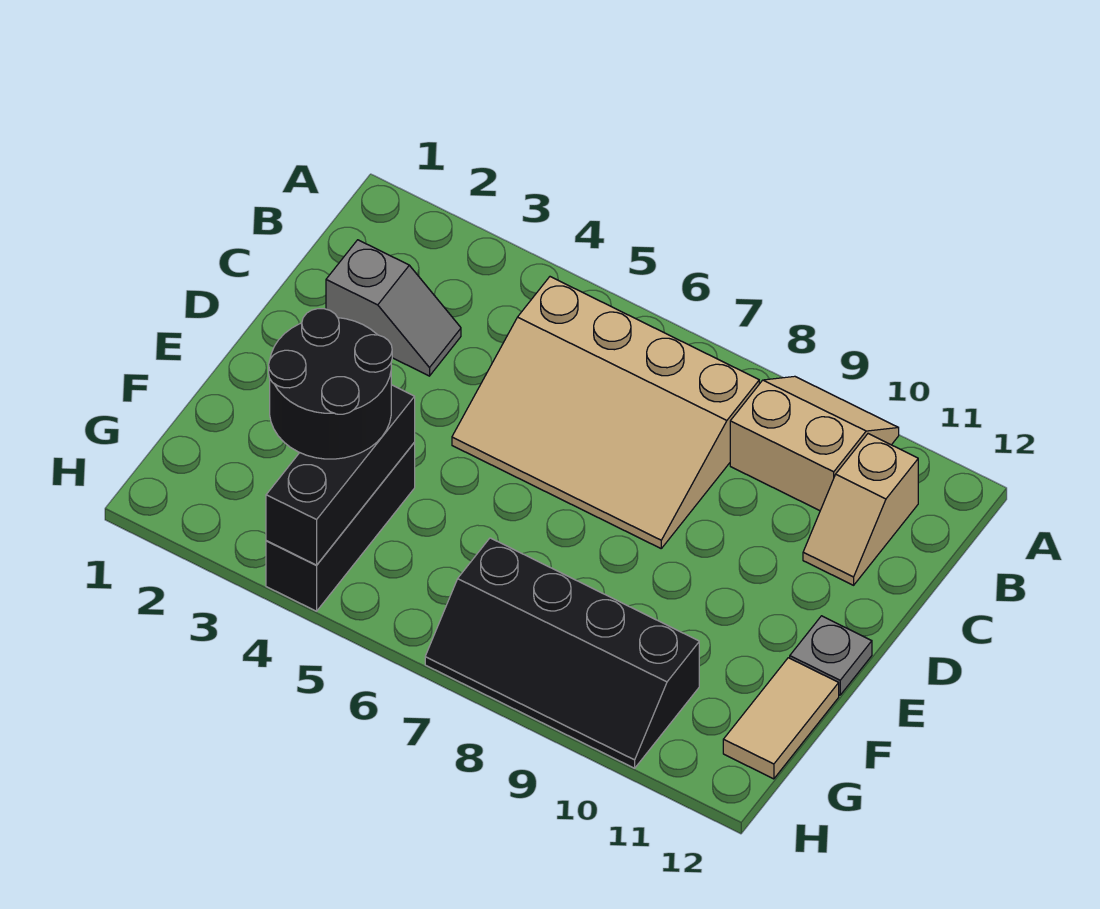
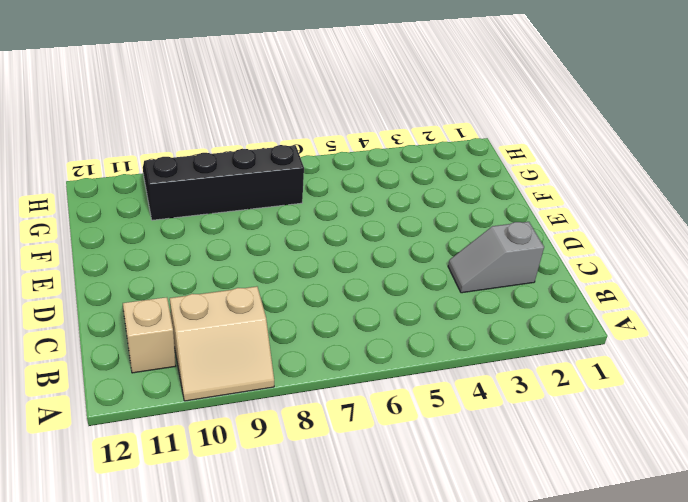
none -> tan 3x4 slope [452,277,759,548]
none -> grey 1x1 plate [790,616,872,695]

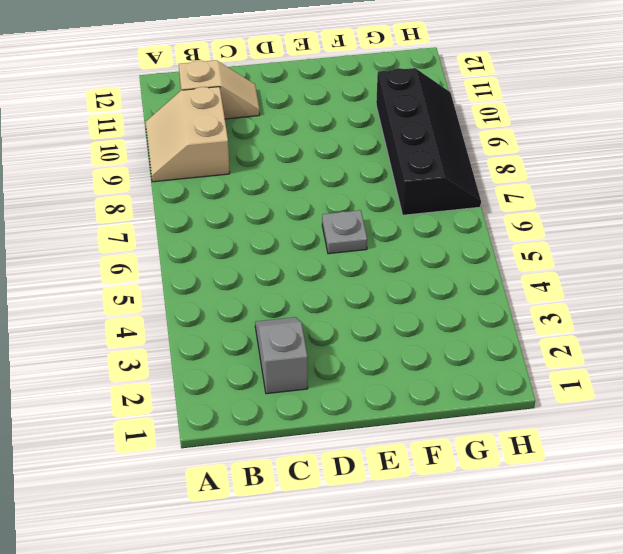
grey 1x1 plate [322,210,367,254] -> grey 1x1 plate moved to [790,616,872,695]
none -> tan 3x4 slope [452,277,759,548]
none -> black 1x3 brick [266,443,415,611]

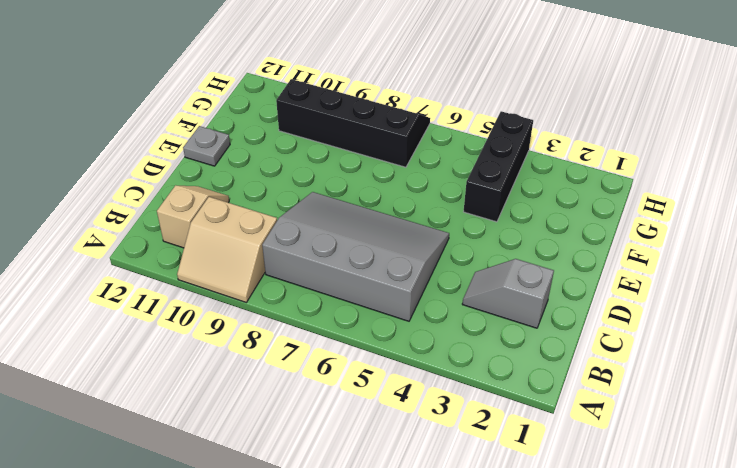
grey 3x4 slope [262,192,449,321] -> tan 3x4 slope [452,277,759,548]
none -> tan 1x2 tile [723,658,839,779]
none -> black 1x3 brick [266,385,415,565]

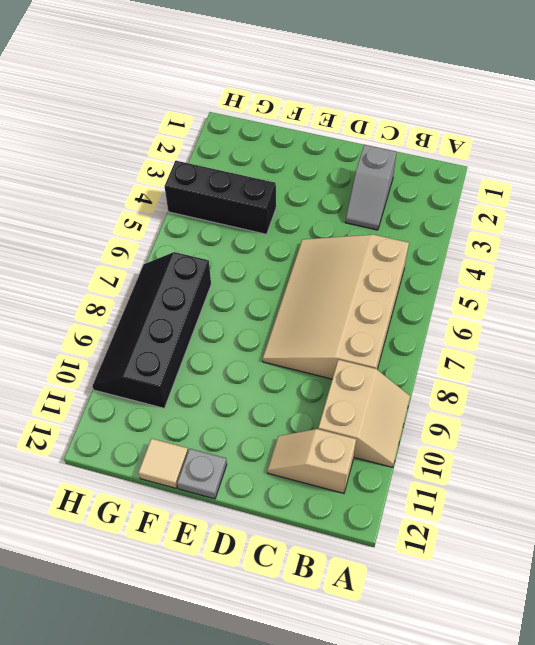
tan 1x1 tile [138,439,188,488] -> tan 1x2 tile [723,658,839,779]
none -> black 1x3 brick [266,385,415,565]
none -> black 2x2 round brick [269,309,392,459]

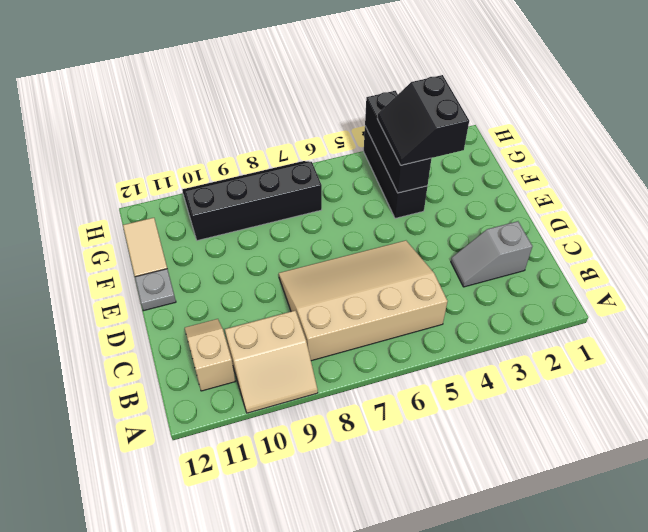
black 2x2 slope [377,75,469,165] -> black 2x2 round brick [269,309,392,459]

